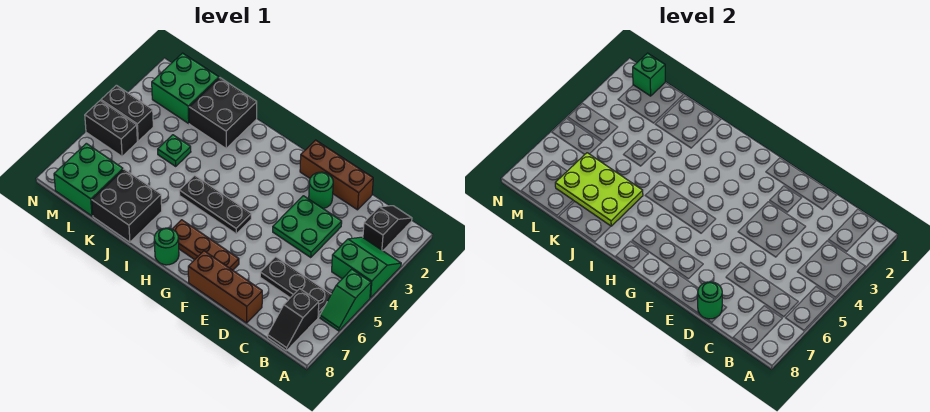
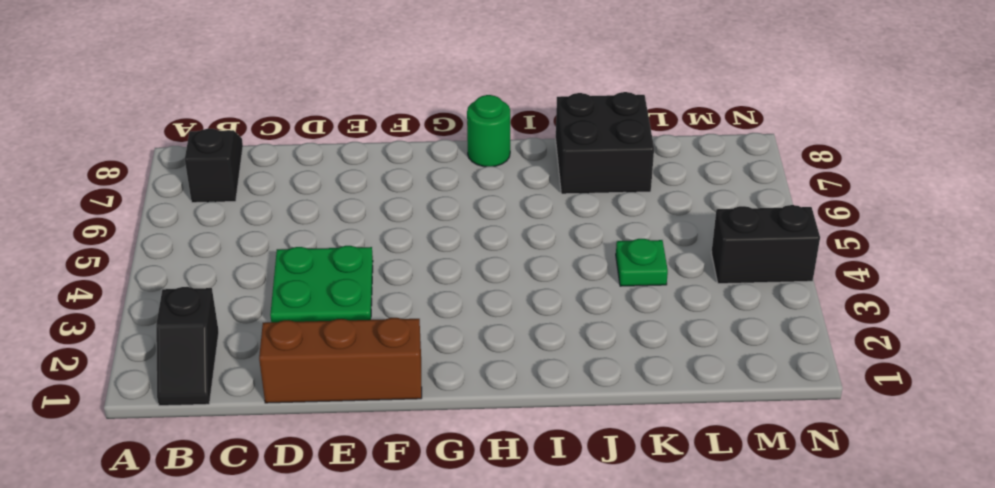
none -> green 2x2 slope [332,237,401,298]
none -> green 1x2 slope [320,269,371,331]
none -> black 1x3 plate [260,257,331,317]

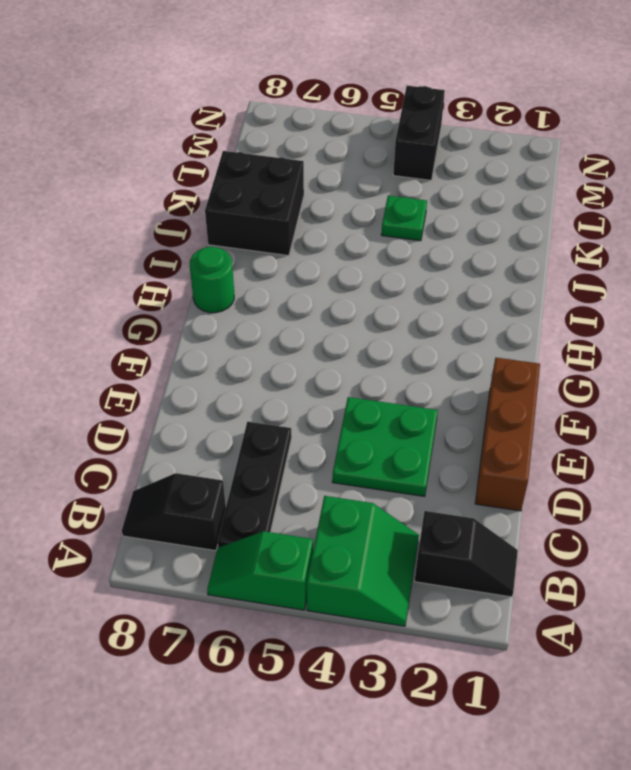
none -> brown 1x3 brick [188,251,262,323]
none -> green 1x1 round brick [309,172,333,209]
none -> brown 1x3 plate [173,220,239,270]

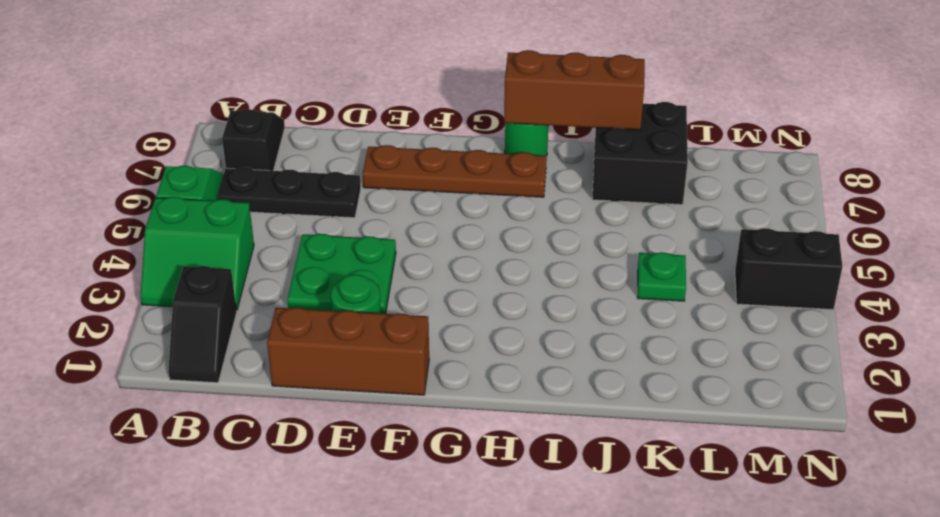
brown 1x4 plate [362,145,547,197] -> brown 1x3 plate [173,220,239,270]
brown 1x3 brick [504,50,645,130] -> brown 1x3 brick moved to [188,251,262,323]
none -> black 1x3 plate [179,175,251,234]
none -> black 2x2 brick [189,78,257,148]
none -> green 2x2 brick [152,53,219,123]

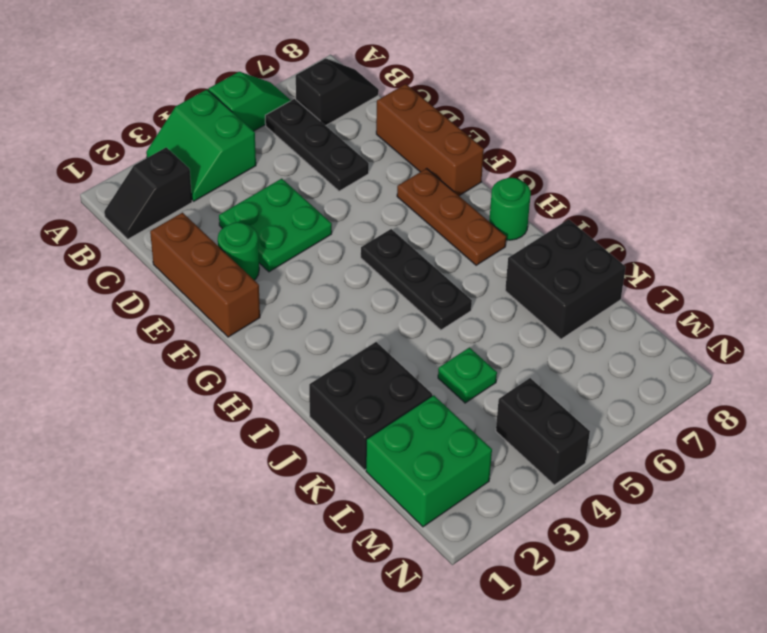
none -> green 2x2 brick [54,143,123,216]
none -> black 1x2 brick [85,100,137,156]
none -> green 1x1 round brick [698,282,722,319]

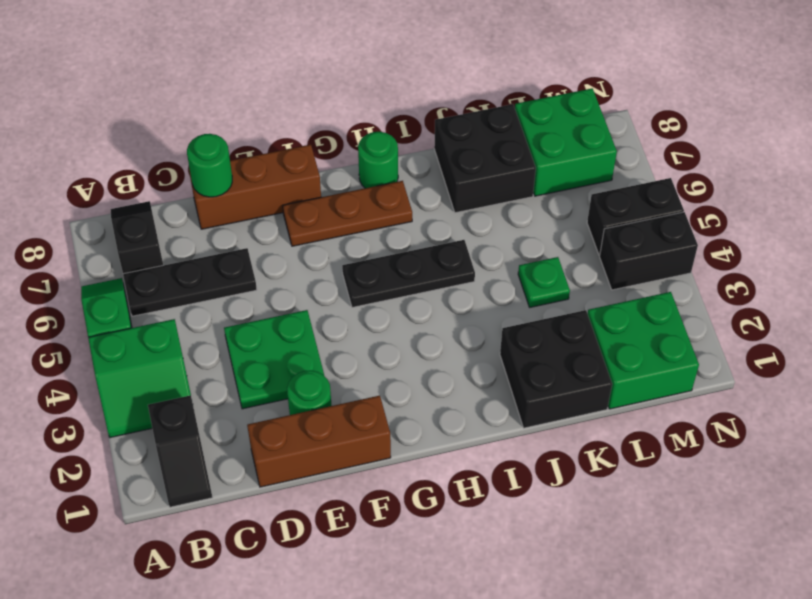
none -> lime 2x3 plate [555,153,643,226]
none -> green 1x1 brick [633,53,665,96]

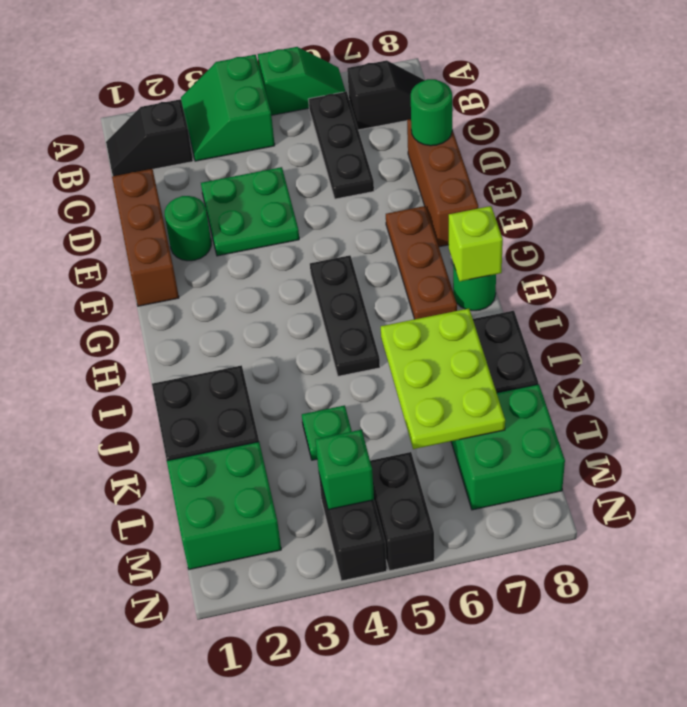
lime 1x1 brick [449,206,503,281] -> none
green 1x1 brick [315,430,374,510] -> green 1x1 brick moved to [633,53,665,96]

